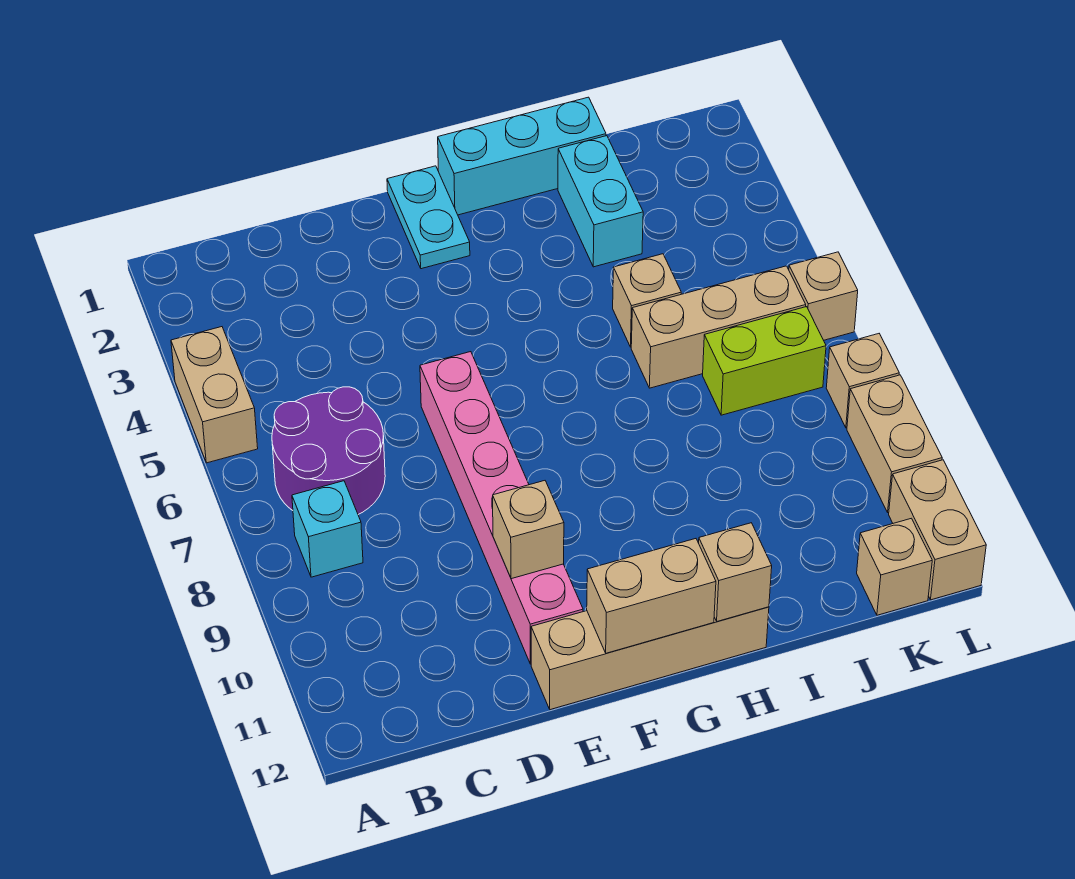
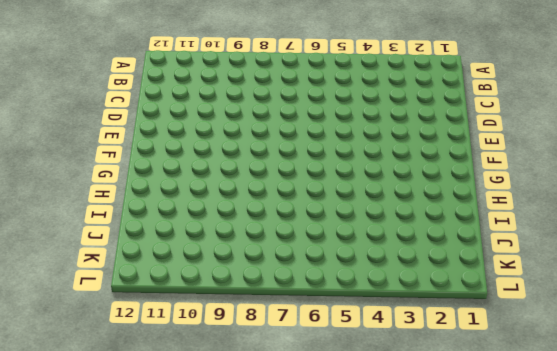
none -> tan 1x2 brick [171,327,258,463]
none -> purple 2x2 round brick [272,387,385,514]
none -> cyan 1x1 brick [292,481,363,577]

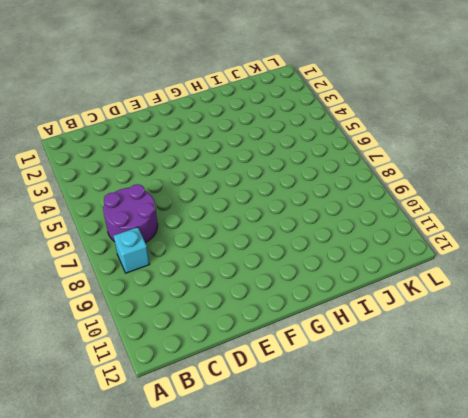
none -> tan 1x2 brick [171,327,258,463]
none -> pink 1x6 brick [420,352,583,664]
none -> tan 1x4 brick [531,607,769,710]

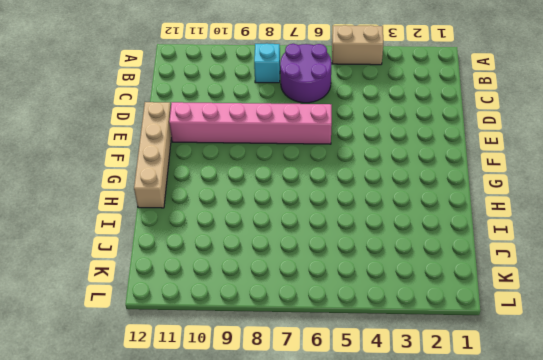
none -> cyan 1x2 plate [387,166,470,269]
none -> cyan 1x3 brick [438,97,606,215]
none -> cyan 1x2 brick [558,136,643,267]

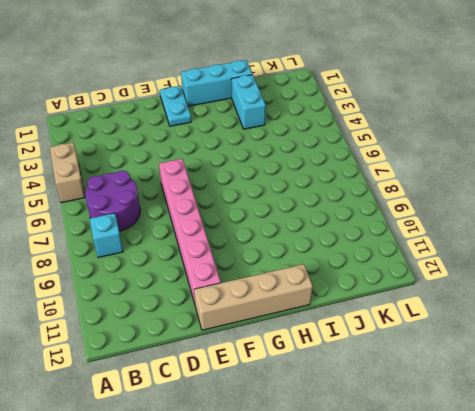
none -> tan 1x1 brick [613,254,681,347]
none -> tan 1x3 brick [631,266,806,388]
none -> lime 1x2 brick [703,307,826,415]

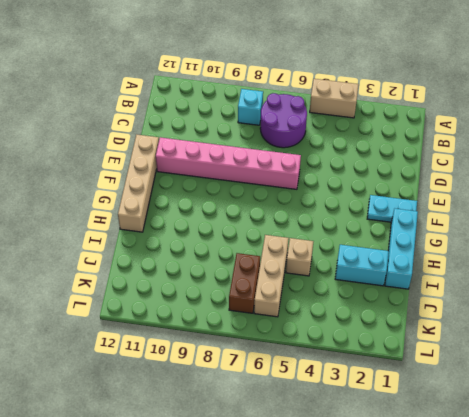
brown 1x2 brick [229,253,260,313] -> lime 1x2 brick [703,307,826,415]
none -> tan 1x1 brick [857,518,932,615]
none -> tan 1x1 brick [789,252,858,340]
none -> tan 1x1 brick [826,334,899,428]

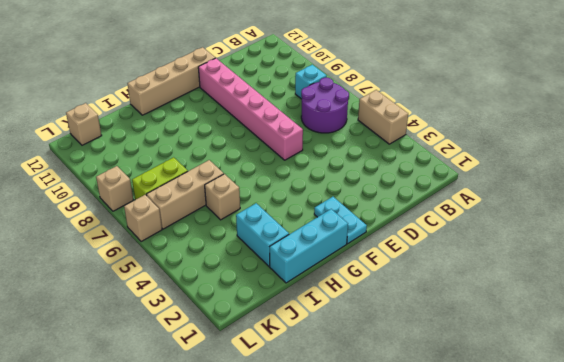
none -> tan 1x2 brick [847,375,942,513]
none -> tan 1x2 brick [889,460,986,600]
none -> tan 1x1 brick [493,481,564,579]

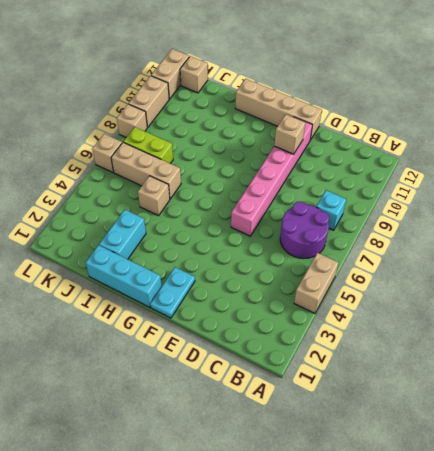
none -> tan 1x2 brick [587,539,716,653]
none -> tan 1x1 brick [699,523,772,621]

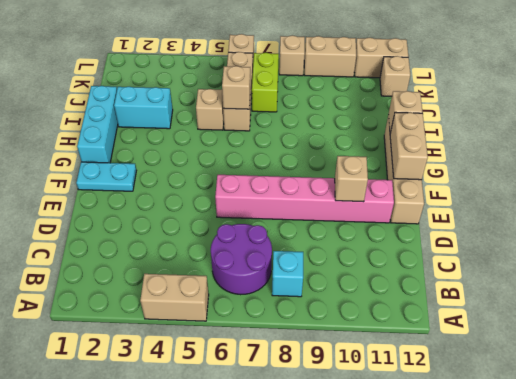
tan 1x1 brick [222,66,250,109] -> none

